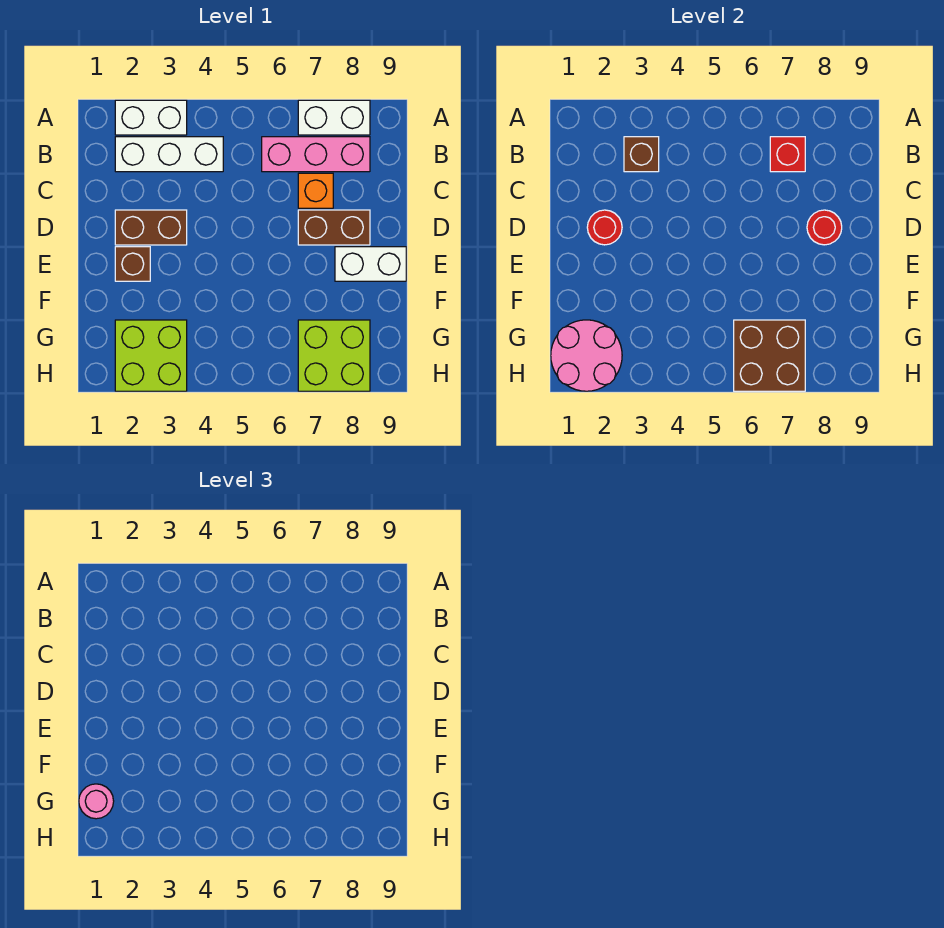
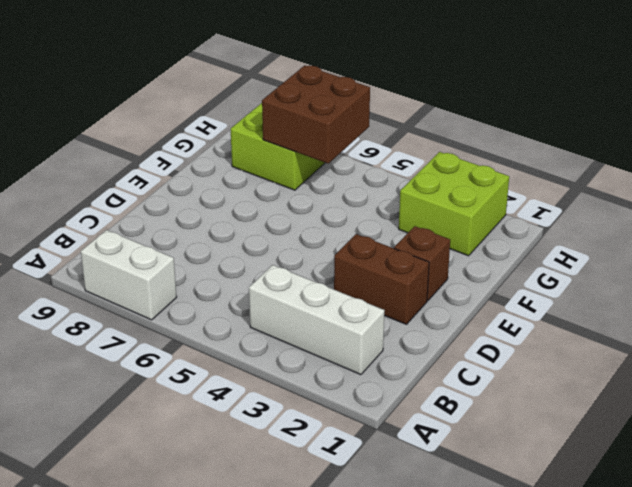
none -> white 1x2 brick [115,100,187,135]
none -> pink 1x3 brick [262,137,370,172]
none -> orange 1x1 brick [298,173,333,208]

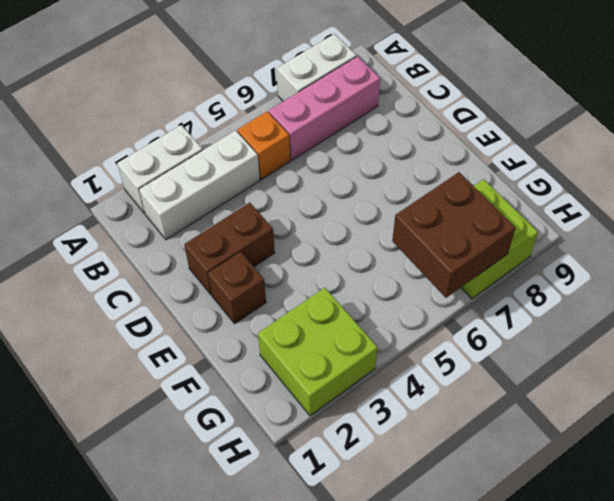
orange 1x1 brick [237,112,290,179] -> orange 1x1 brick moved to [298,173,333,208]
none -> brown 1x2 brick [298,210,370,245]
none -> white 1x2 brick [335,247,406,281]
none -> brown 1x1 brick [624,137,659,172]

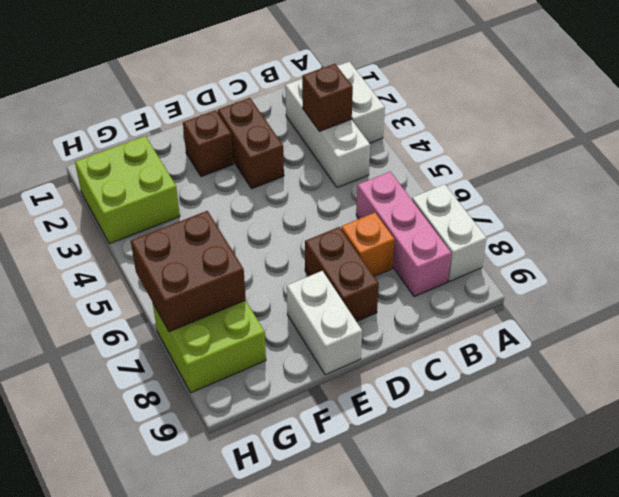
none -> red 1x1 brick [770,137,805,172]
none -> red 1x1 round brick [587,210,622,245]
none -> red 1x1 round brick [807,210,842,245]

